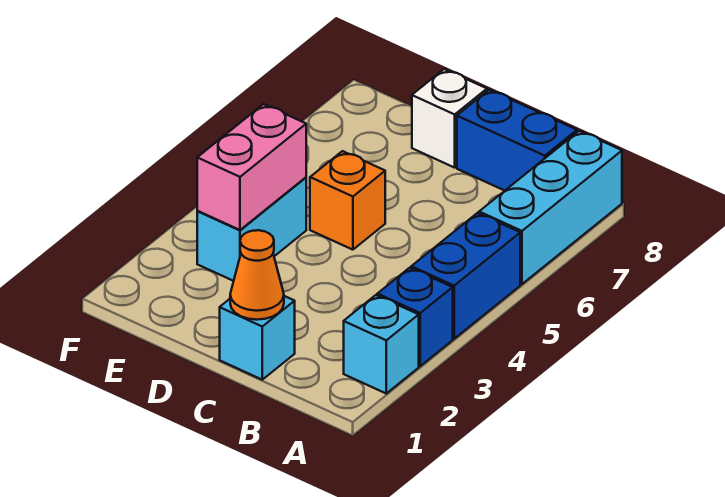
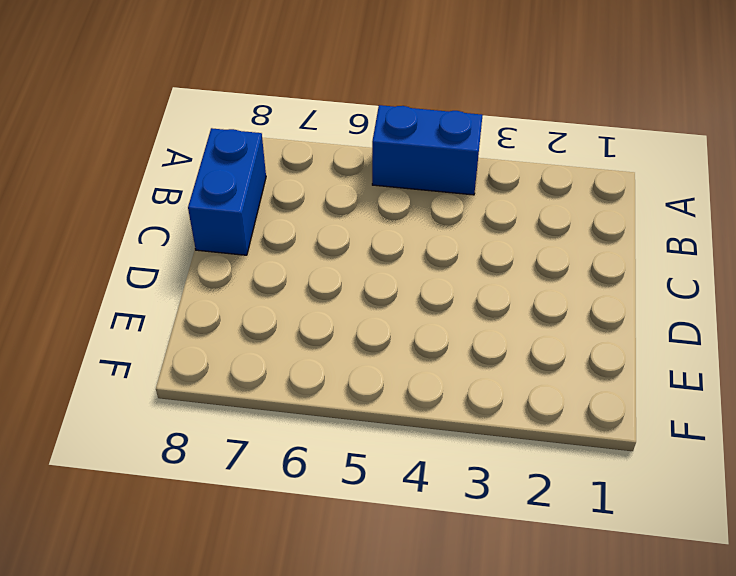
none -> cyan 1x1 brick [344,295,419,393]
none -> blue 1x1 brick [377,268,453,366]

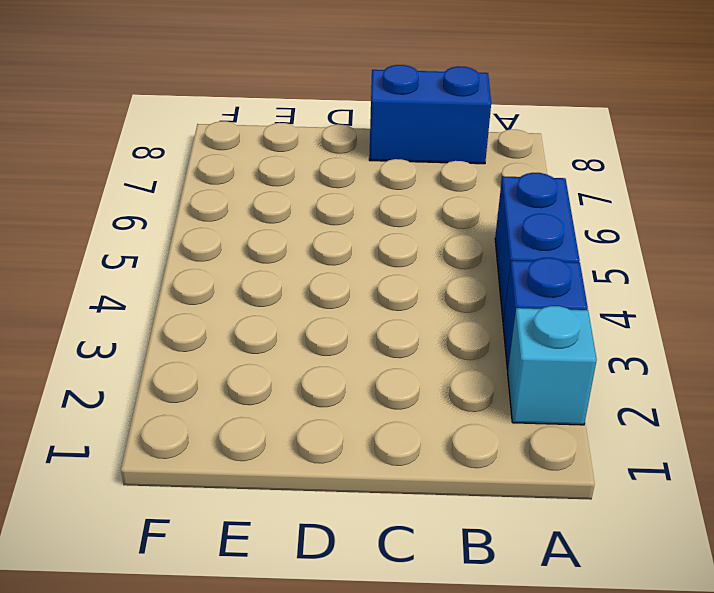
none -> cyan 1x3 brick [479,131,622,284]
none -> cyan 1x1 brick [220,296,295,380]

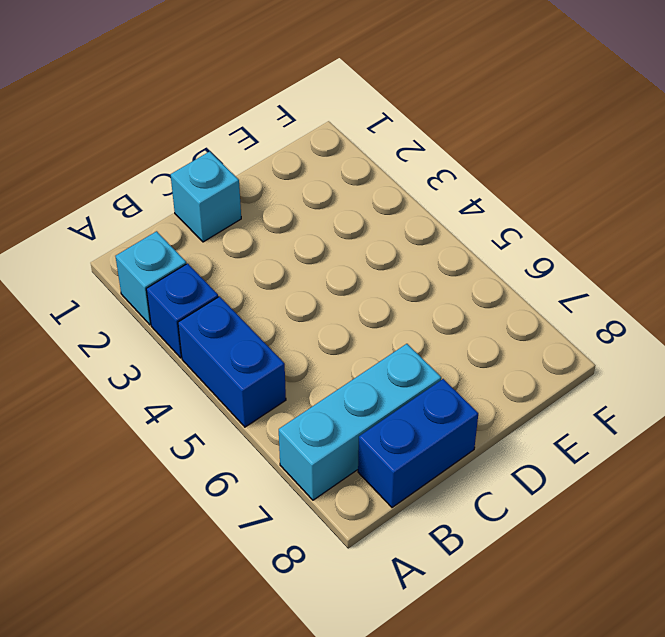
cyan 1x3 brick [279,344,441,500] -> cyan 1x3 brick turned to [479,131,622,284]
none -> orange 1x1 brick [310,151,385,250]
none -> white 1x1 brick [412,69,487,168]

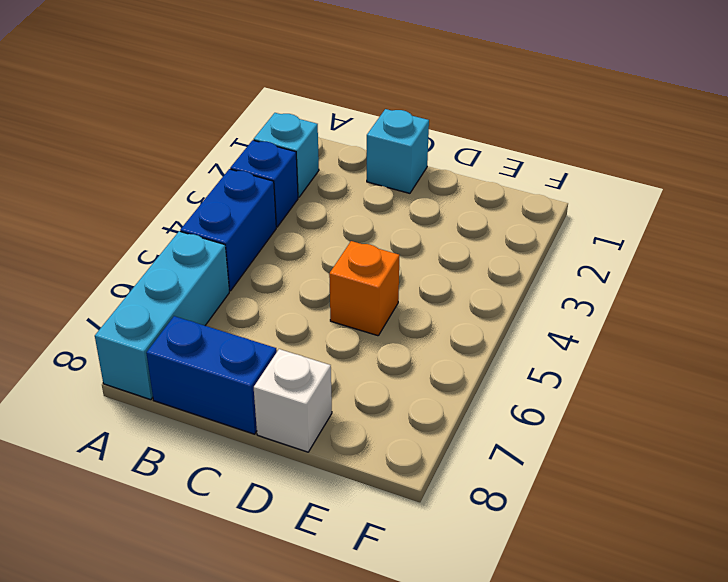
none -> cyan 1x2 brick [197,178,306,281]
none -> orange 1x1 cone [230,230,284,320]

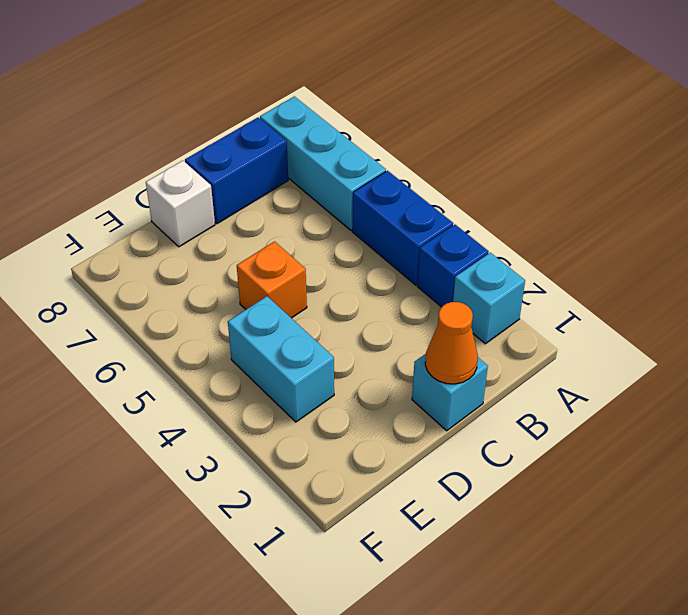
none -> pink 1x2 brick [197,104,306,230]

